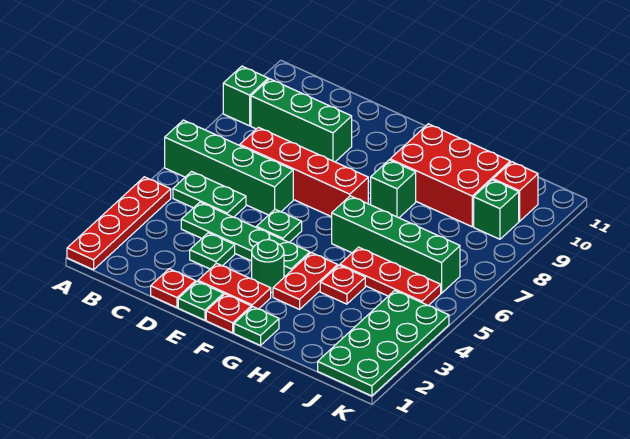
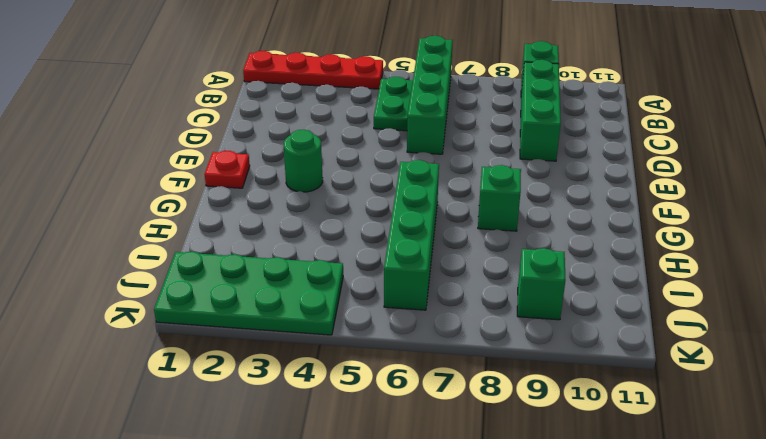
none -> green 1x4 plate [181,202,310,276]
none -> red 1x4 brick [240,128,368,217]
none -> red 1x1 plate [151,269,196,308]

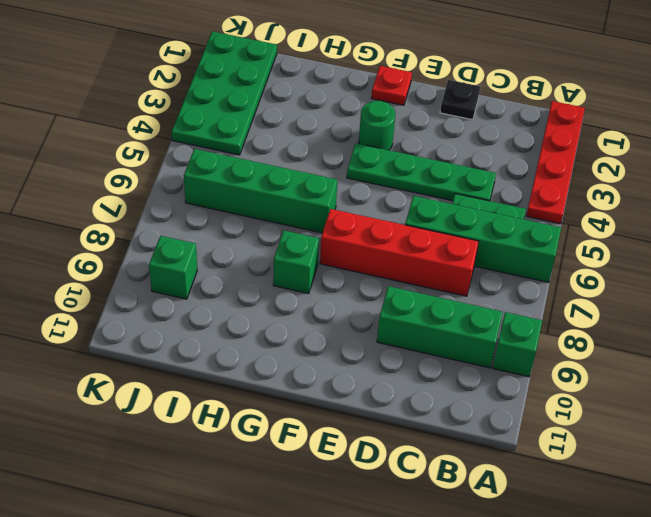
black 1x1 plate [440,80,480,120] -> red 1x1 plate [151,269,196,308]
none -> green 1x1 plate [190,233,235,269]
none -> green 1x1 plate [178,281,223,320]
none -> red 1x2 plate [198,263,271,309]

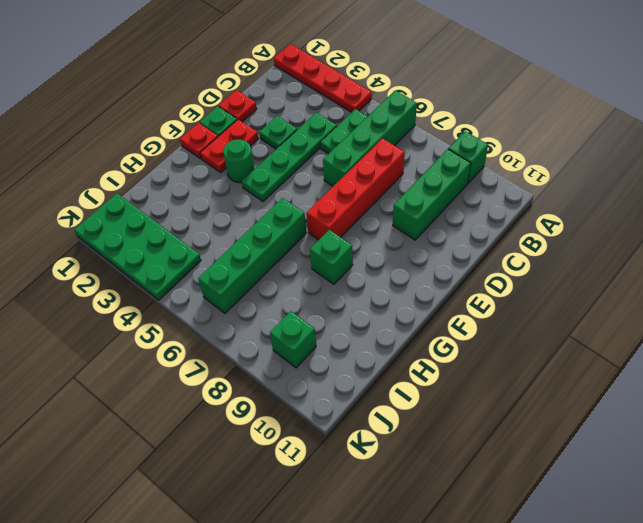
none -> green 1x1 plate [256,209,302,242]
none -> green 1x1 plate [234,307,279,345]
none -> red 1x2 plate [273,252,338,309]

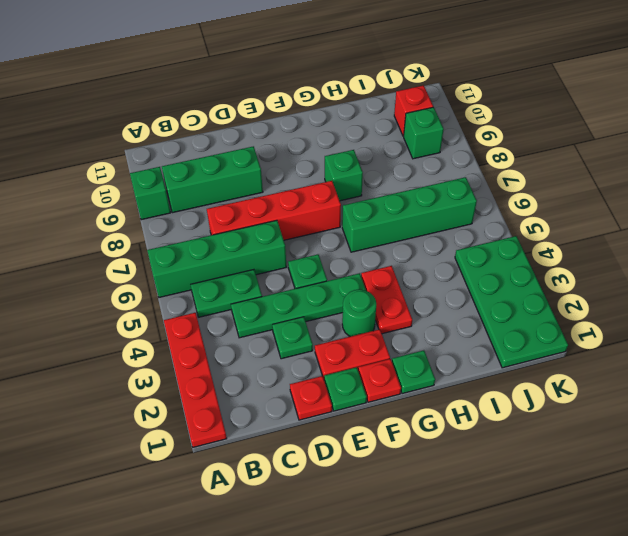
none -> red 2x3 brick [390,124,510,227]
none -> red 1x1 plate [320,265,365,304]
none -> red 1x3 plate [340,247,441,306]

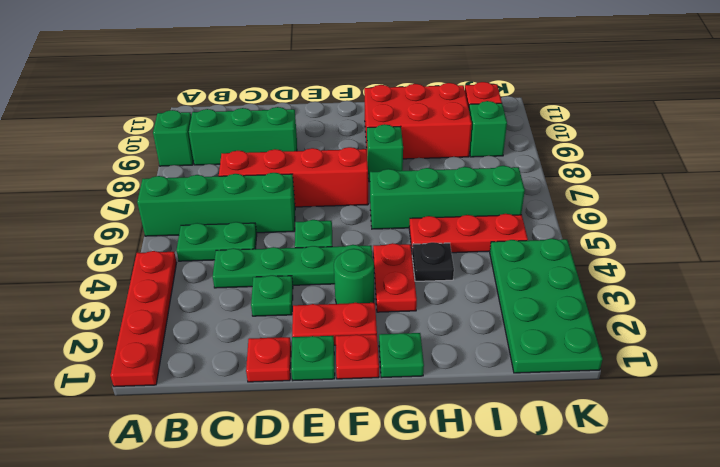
black 1x1 plate [412,242,454,281] -> red 1x1 plate [320,265,365,304]

